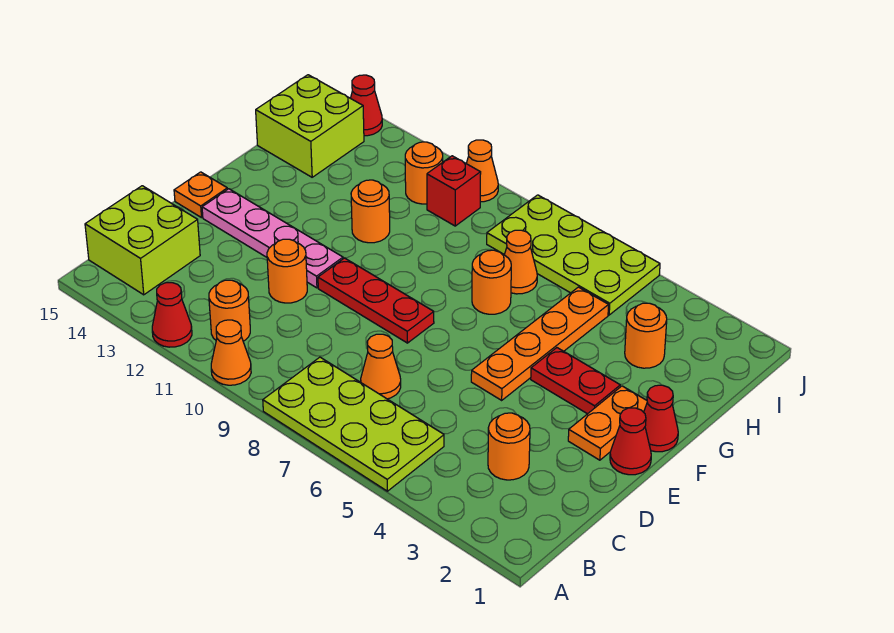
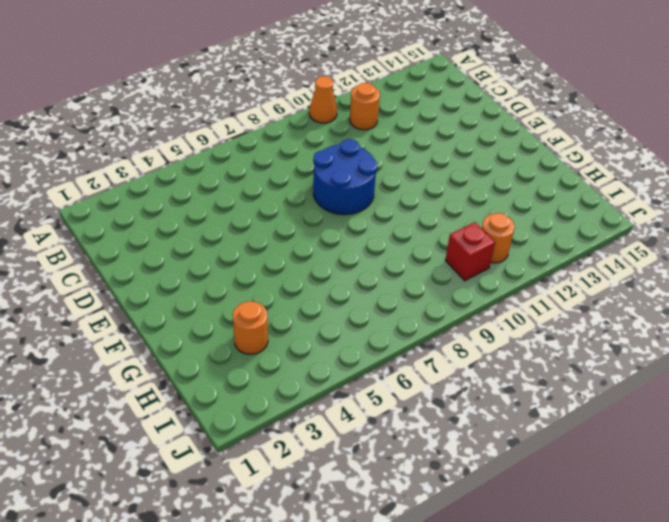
blue 2x2 round brick [313,139,377,215] -> red 1x3 plate [318,258,434,343]
none -> lime 2x4 plate [263,357,444,491]
none -> red 1x1 cone [152,283,192,347]
none -> lime 2x2 brick [85,186,200,295]

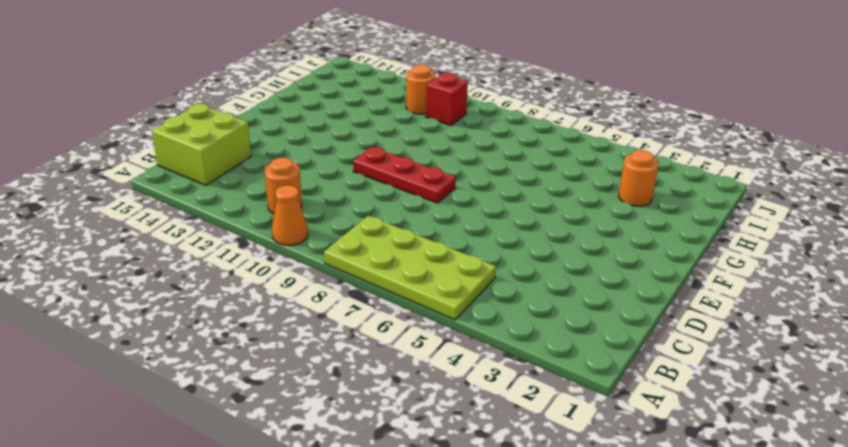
none -> red 1x1 cone [152,283,192,347]
none -> orange 1x1 round brick [488,413,530,480]
none -> orange 1x1 cone [361,334,401,399]

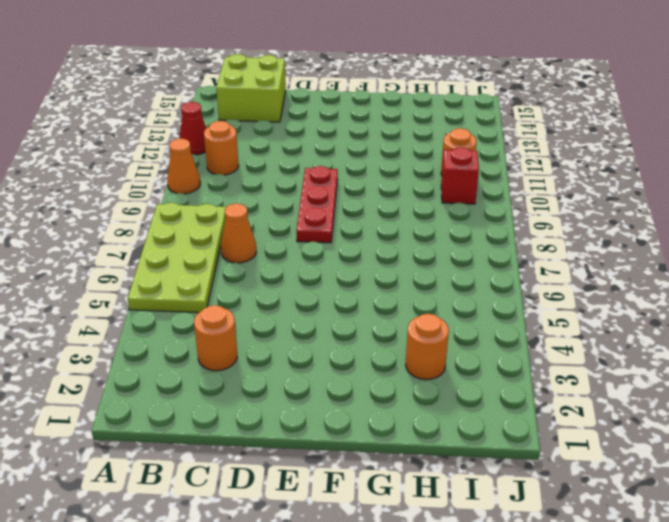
none -> orange 1x1 round brick [267,239,307,303]
none -> red 1x1 cone [610,408,651,475]
none -> orange 1x2 plate [568,386,647,460]

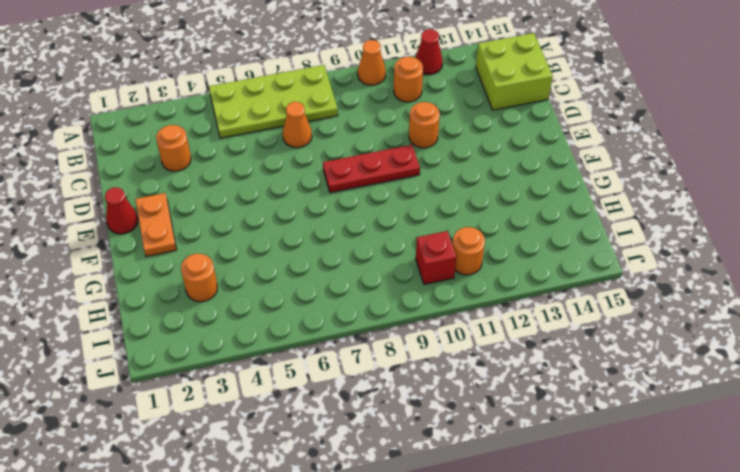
none -> orange 1x4 plate [471,287,609,400]
none -> pink 1x4 plate [202,189,343,288]
none -> orange 1x1 plate [174,172,227,218]

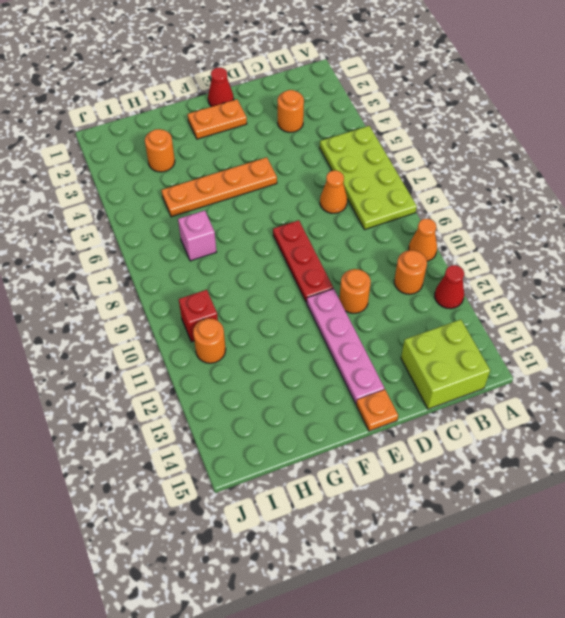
pink 1x1 brick [178,210,216,261] -> orange 1x1 cone [505,230,537,294]
none -> red 1x1 cone [644,385,678,452]
none -> red 1x2 plate [531,348,620,414]
none -> orange 1x1 round brick [472,250,511,314]

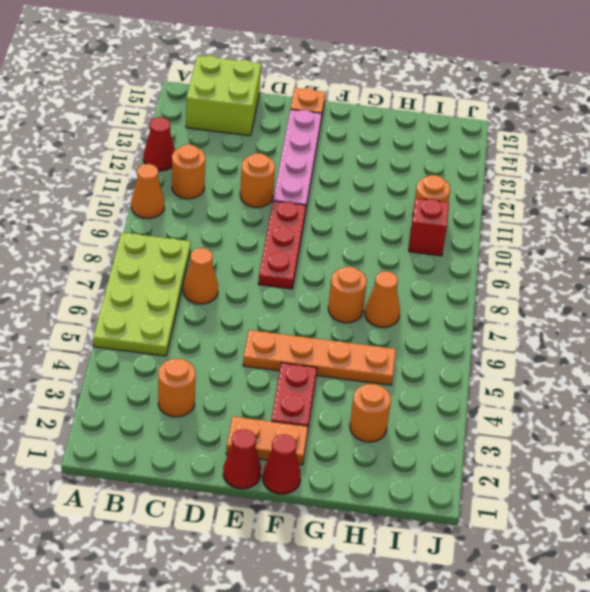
none -> orange 1x1 round brick [351,180,390,243]
none -> lime 2x2 brick [256,75,364,177]
none -> lime 2x4 plate [487,195,660,315]

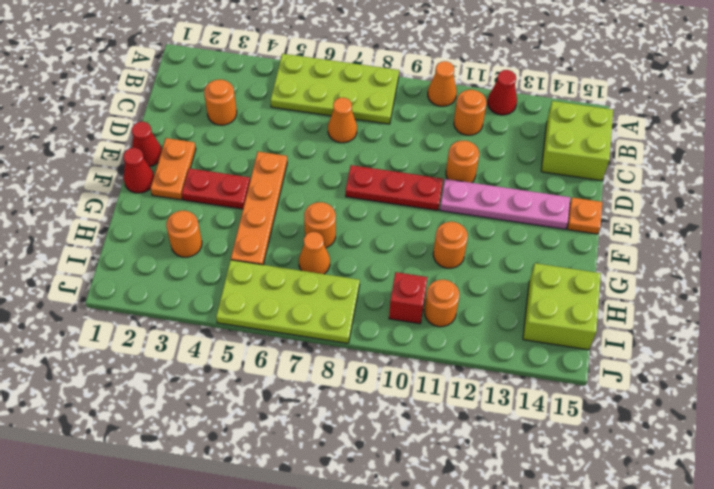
none -> orange 1x1 cone [466,140,498,202]
none -> red 1x1 cone [351,75,382,136]

